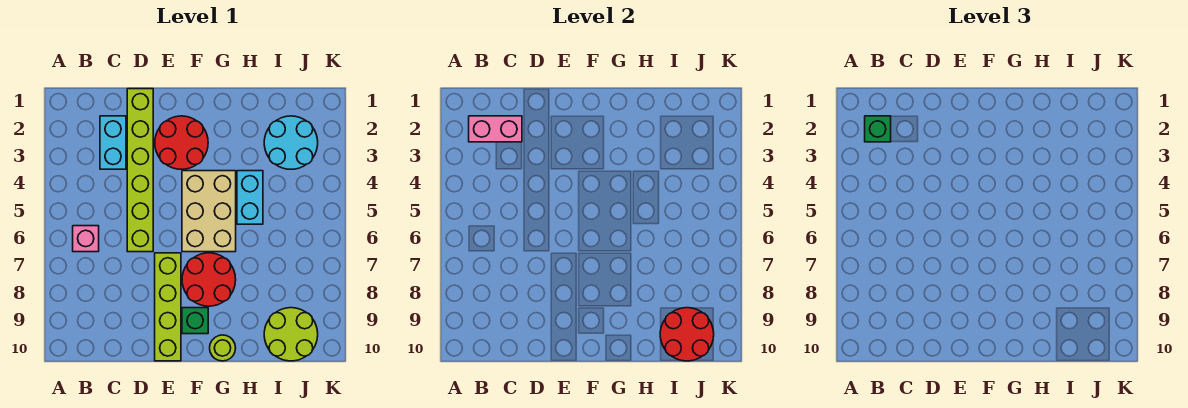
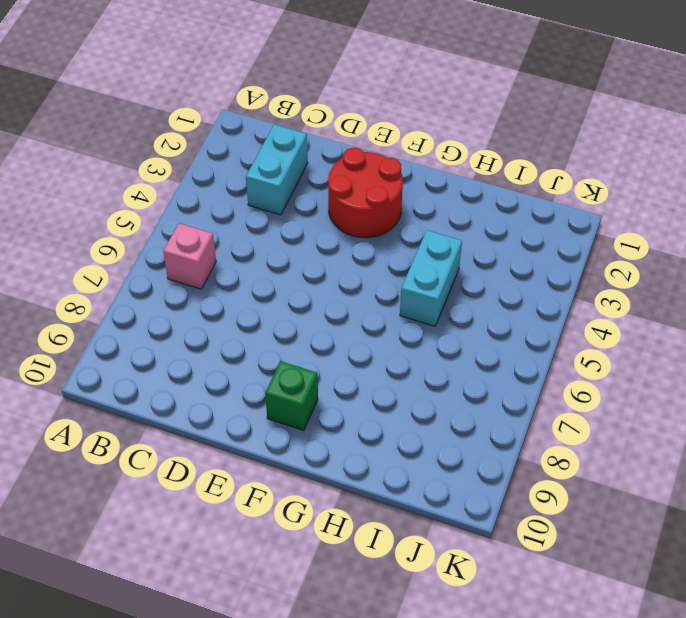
none -> lime 1x6 brick [127,89,153,252]
none -> lime 1x4 brick [155,253,181,361]
none -> tan 2x3 brick [182,171,236,252]

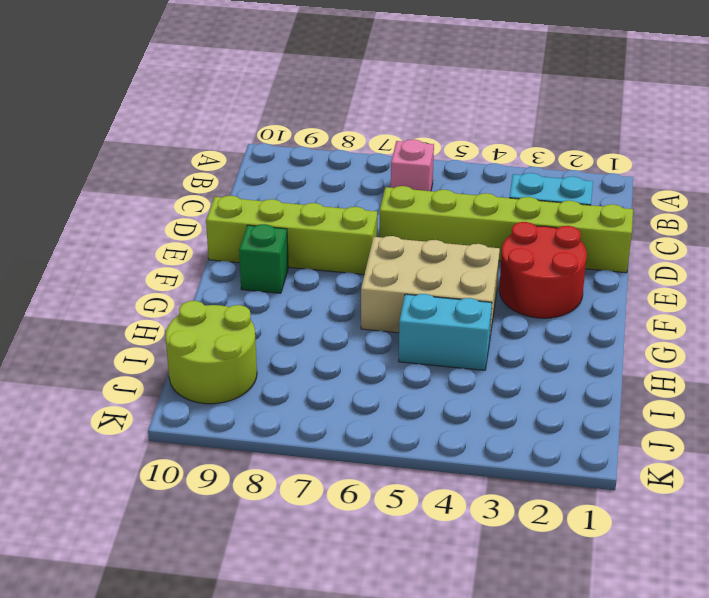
none -> red 2x2 round brick [182,253,236,306]
none -> lime 1x1 round brick [210,335,236,361]
none -> cyan 2x2 round brick [264,116,318,169]

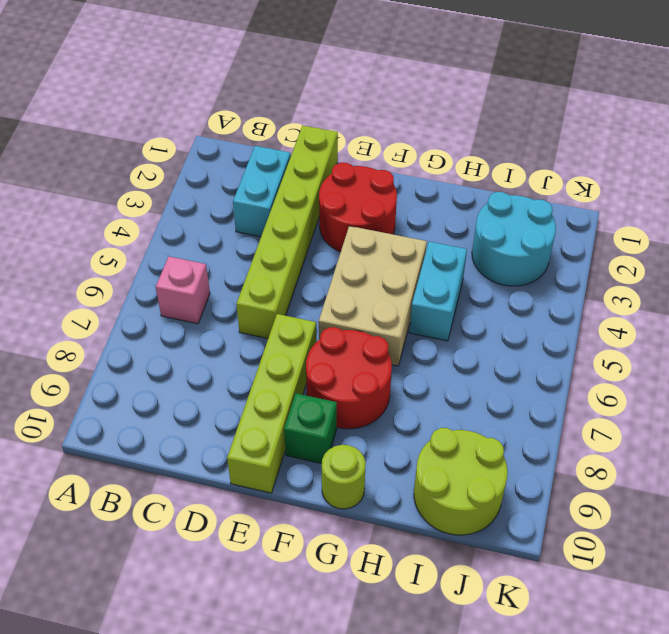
none -> pink 1x2 brick [469,116,522,142]
none -> red 2x2 round brick [660,308,714,361]
none -> green 1x1 brick [865,116,891,142]

